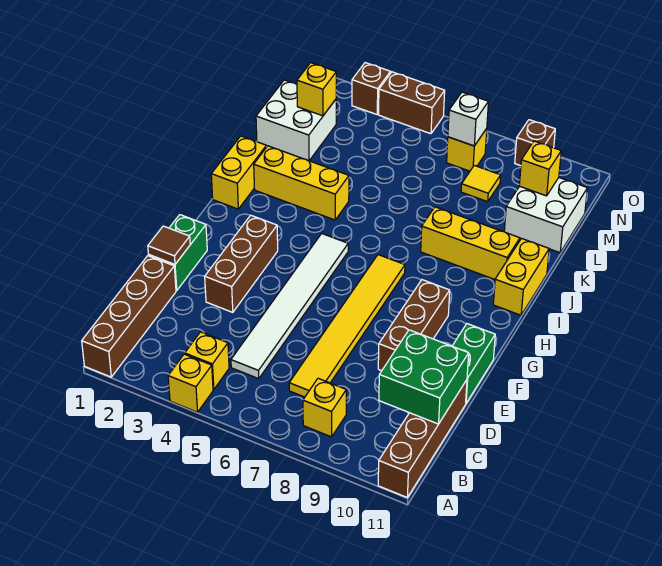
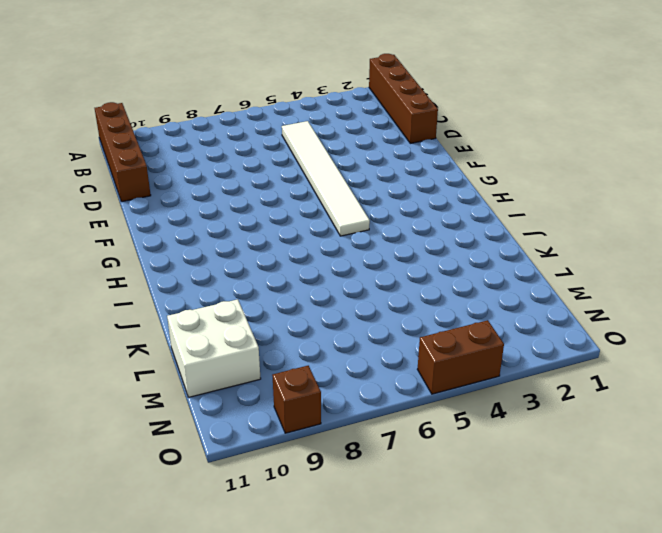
none -> yellow 1x1 brick [168,354,213,412]
none -> yellow 1x1 brick [185,332,229,390]
none -> yellow 1x1 brick [303,378,346,437]

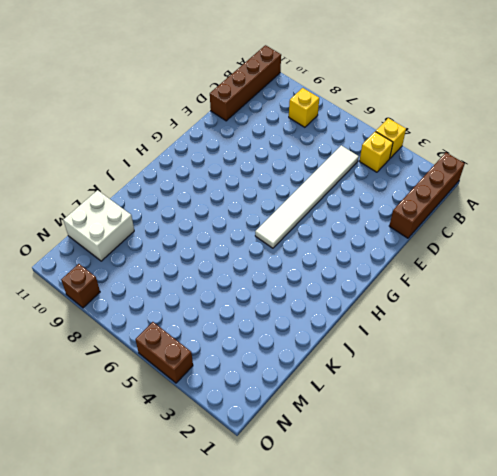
none -> yellow 1x6 tile [289,255,405,397]
none -> green 1x2 brick [149,215,207,291]
none -> brown 1x3 brick [205,215,278,312]

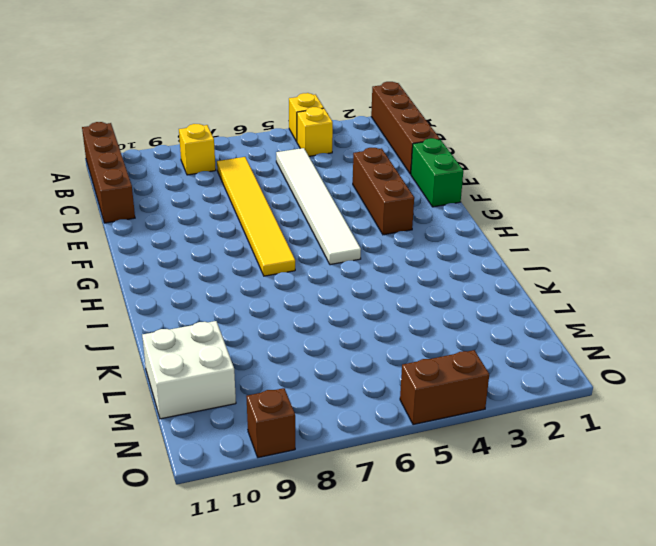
none -> brown 1x3 brick [378,280,450,371]
none -> green 1x2 brick [453,324,495,403]
none -> yellow 1x2 brick [211,136,266,209]

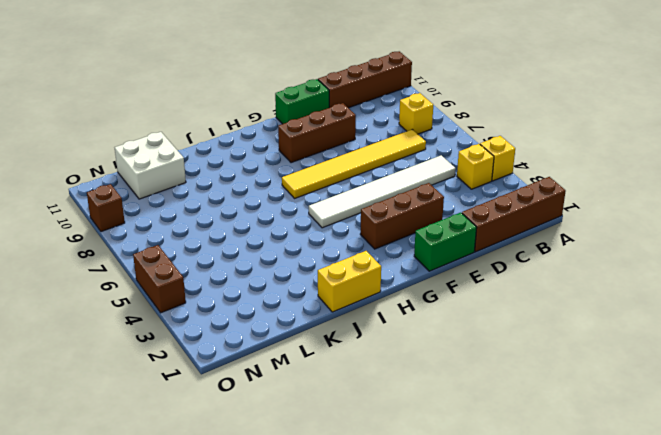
none -> yellow 1x2 brick [493,239,549,315]
none -> yellow 1x3 brick [254,146,349,220]
none -> yellow 1x3 brick [421,207,520,279]

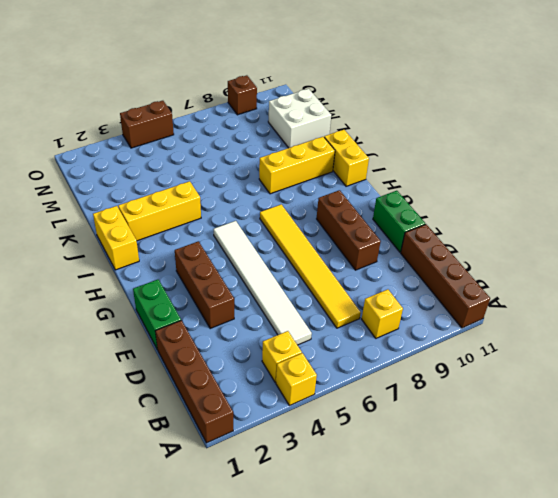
none -> white 2x2 brick [256,80,336,161]
none -> yellow 1x1 tile [461,165,501,202]
none -> yellow 1x1 brick [447,129,487,171]

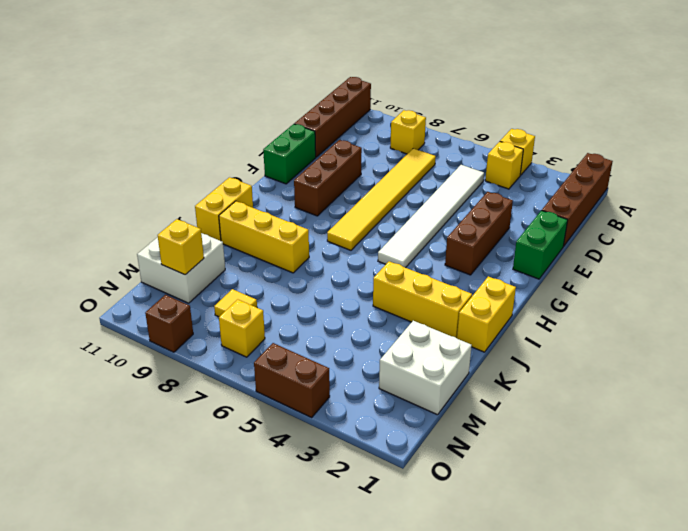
none -> brown 1x1 brick [352,63,390,114]
none -> green 2x2 brick [379,330,469,424]
none -> brown 1x1 tile [148,226,190,265]

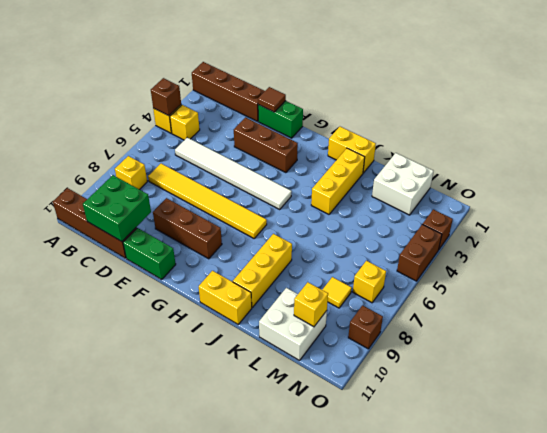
brown 1x1 brick [151,78,181,116] -> none
none -> yellow 1x1 brick [297,63,336,116]
none -> white 1x1 brick [448,92,488,146]

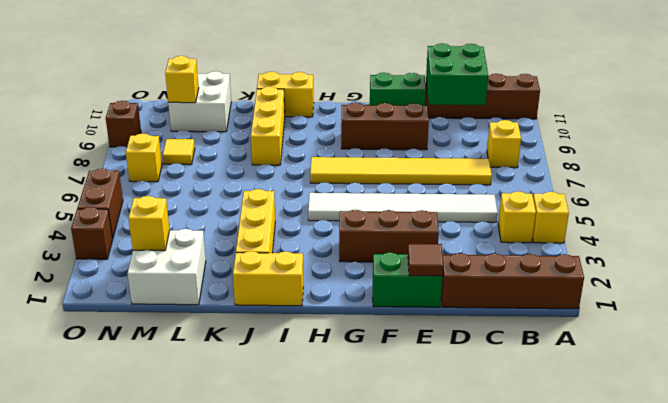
none -> white 1x1 brick [448,92,488,146]

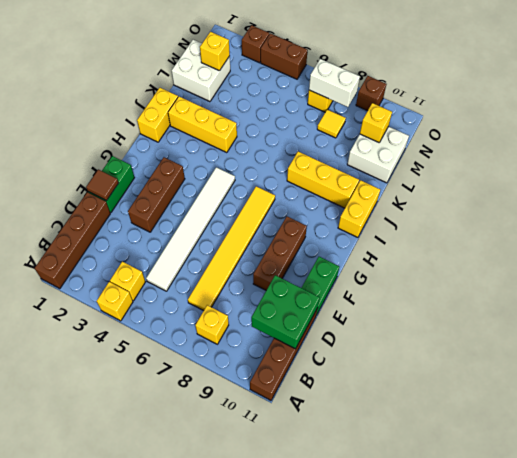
white 1x2 brick [309,59,360,107] -> white 1x1 brick [448,92,488,146]

